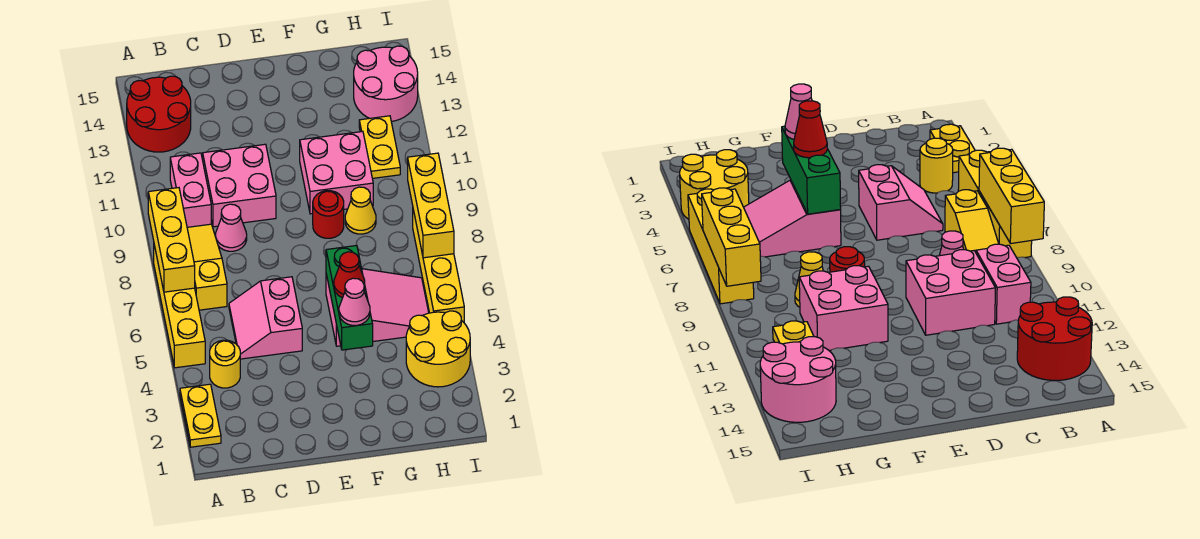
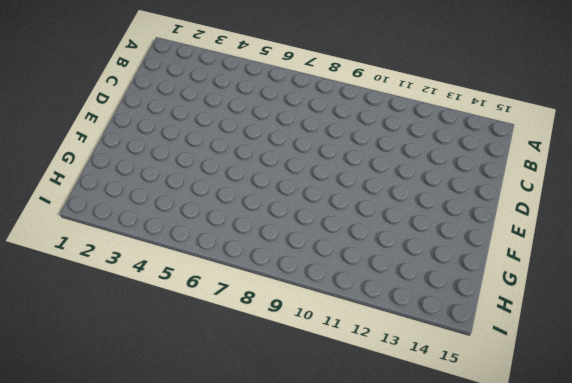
none -> yellow 1x2 plate [180,384,221,447]
none -> yellow 1x4 brick [154,245,205,368]
none -> red 2x2 round brick [127,76,191,152]

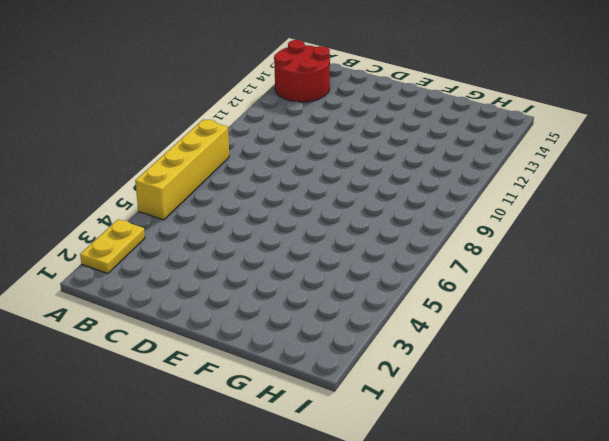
none -> yellow 1x1 round brick [210,340,240,388]
none -> yellow 1x3 slope [187,224,227,310]
none -> pink 1x2 brick [170,153,211,227]

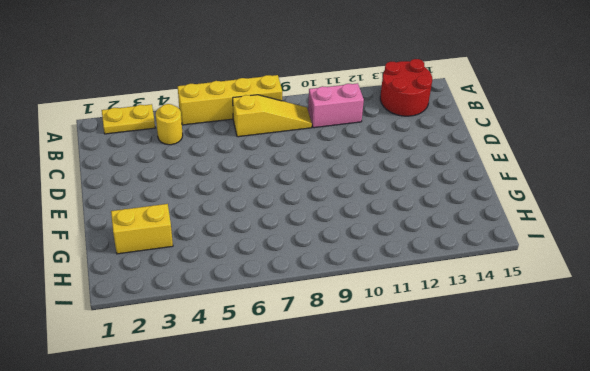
yellow 1x2 brick [111,204,173,254] -> none
none -> pink 2x2 slope [229,277,302,359]
none -> pink 1x1 cone [216,204,247,251]
none -> pink 2x2 brick [203,144,276,227]

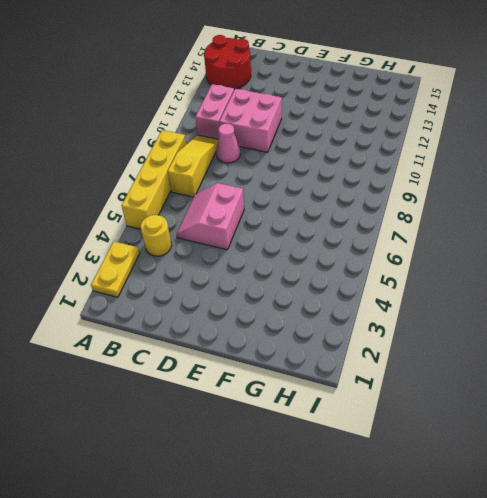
none -> pink 2x3 slope [326,269,429,346]
none -> red 1x1 round brick [313,191,344,238]
none -> pink 2x2 brick [300,131,373,214]

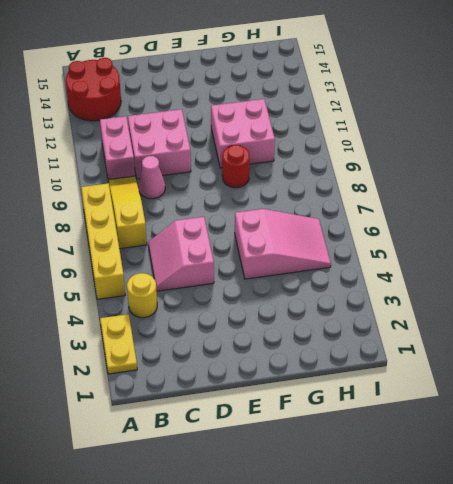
none -> yellow 1x1 cone [345,187,376,234]
none -> yellow 2x2 round brick [406,311,470,387]
none -> yellow 1x2 plate [359,116,400,178]

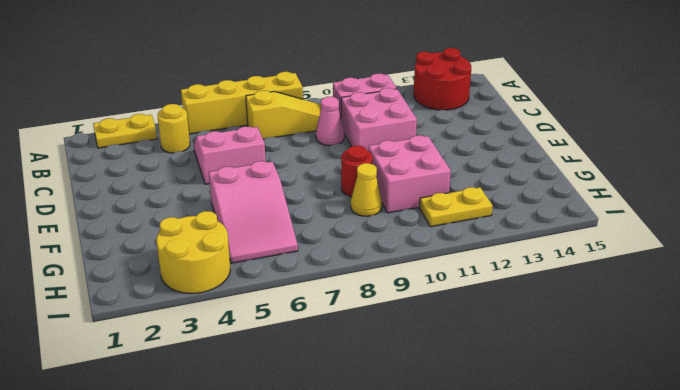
none -> pink 2x2 round brick [354,46,418,122]
none -> yellow 1x4 brick [413,210,464,322]
none -> yellow 1x3 brick [148,188,195,292]

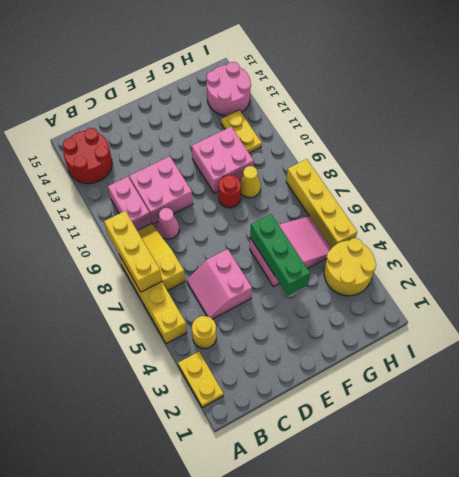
none -> yellow 1x3 brick [408,153,454,258]
none -> pink 1x1 cone [339,278,370,325]
none -> red 1x1 cone [334,252,365,298]

